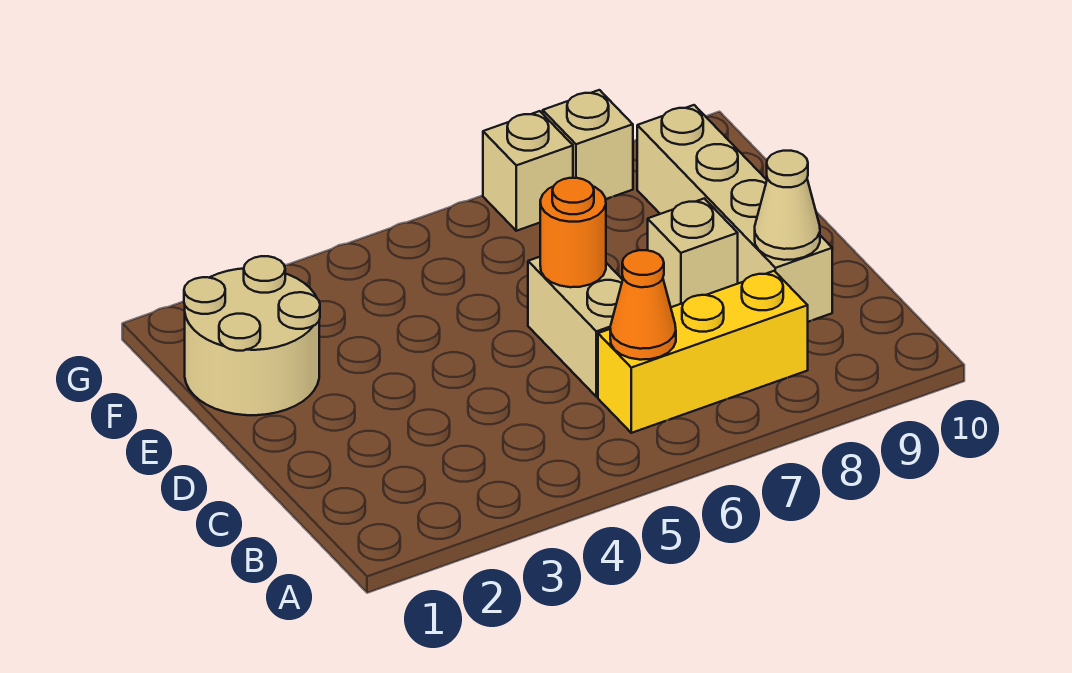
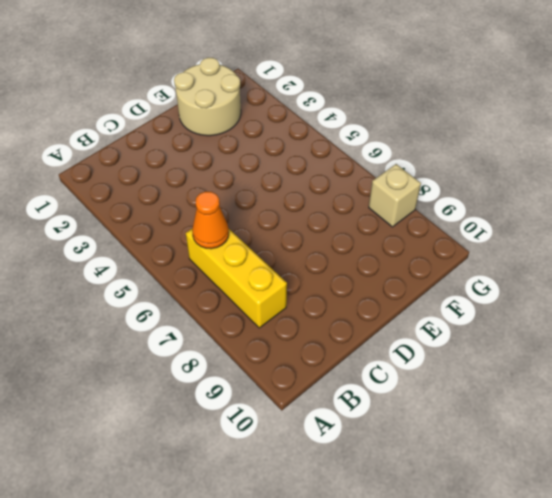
none -> tan 1x2 brick [528,257,623,397]
none -> tan 1x4 brick [637,105,832,322]

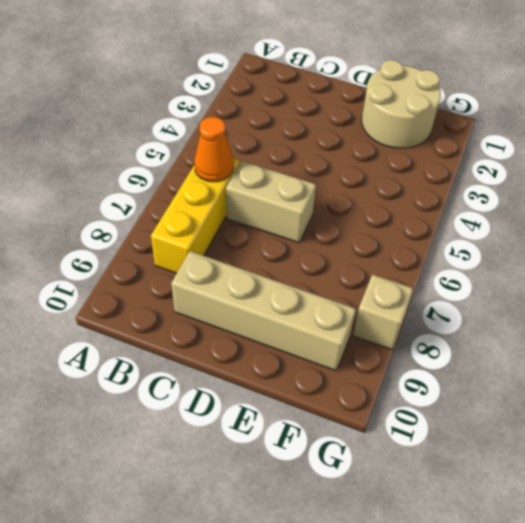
none -> tan 1x1 brick [648,198,738,307]
none -> tan 1x1 brick [483,111,573,231]

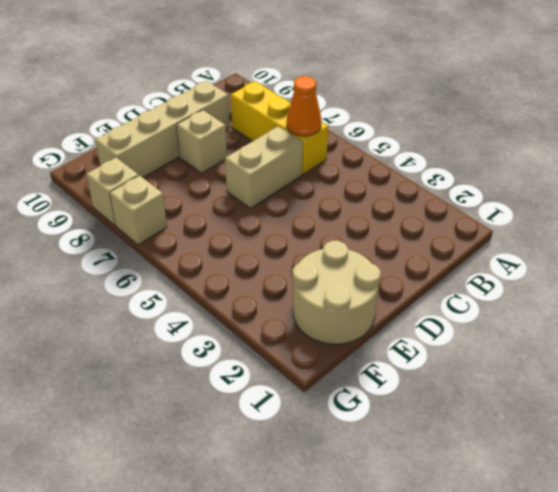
none -> tan 1x1 cone [755,151,820,260]
none -> orange 1x1 round brick [540,178,606,287]

